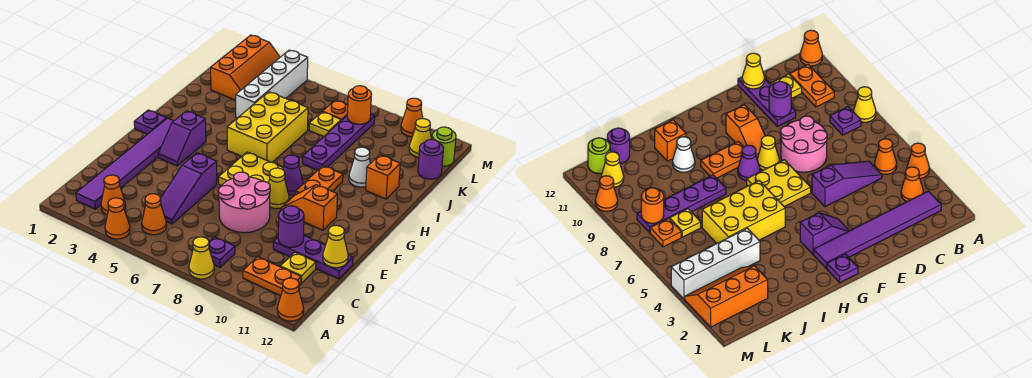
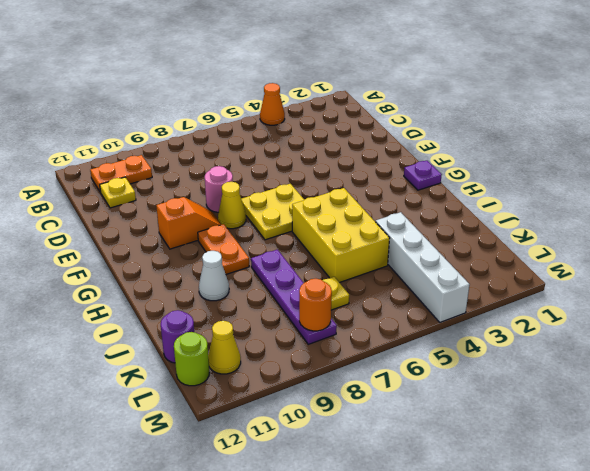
pink 1x1 round brick [205,166,233,212] -> pink 2x2 round brick [218,172,270,233]
none -> yellow 1x1 cone [189,237,214,279]
none -> orange 1x1 cone [277,278,304,321]
none -> purple 1x6 tile [76,118,173,209]
none -> orange 1x1 cone [101,175,126,215]

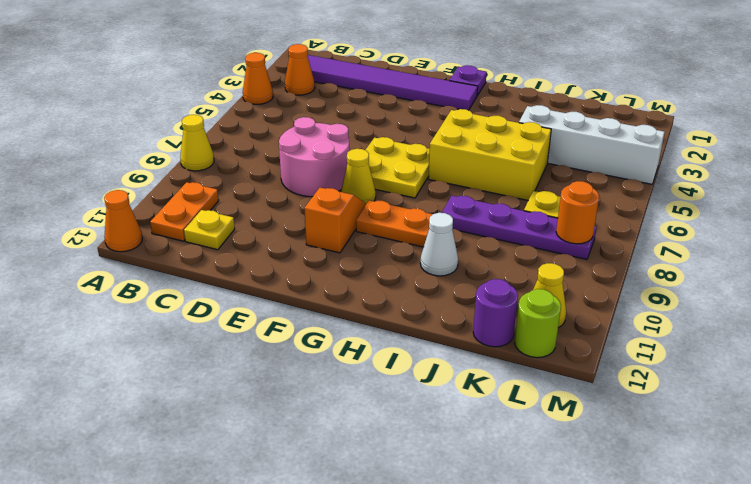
none -> orange 1x1 cone [142,194,167,235]
none -> purple 1x1 plate [209,237,235,267]
none -> purple 1x3 slope [161,153,217,224]
none -> purple 1x3 plate [273,236,353,279]

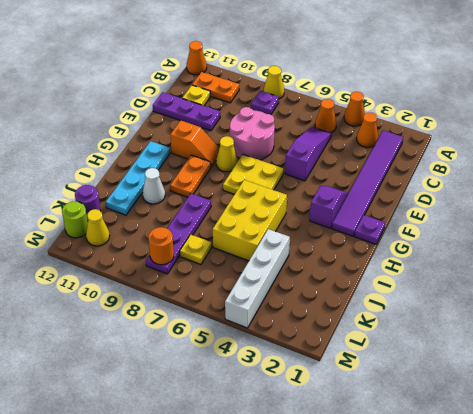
cyan 1x4 plate [106,141,170,215] -> orange 1x1 brick [366,155,400,199]
none -> purple 1x1 cone [283,155,303,195]
none -> orange 2x3 slope [211,35,280,100]
none -> orange 1x1 plate [323,100,348,121]
none -> orange 1x1 cone [401,98,423,137]

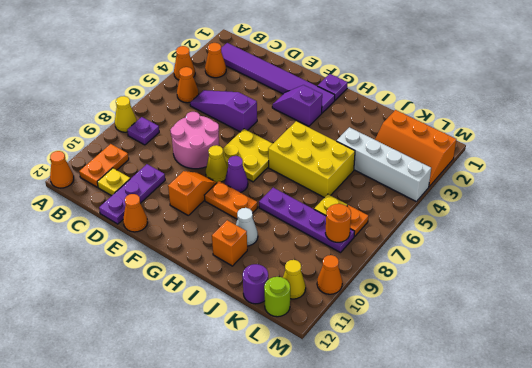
orange 1x1 cone [123,194,148,232] -> none
none -> purple 1x1 round brick [278,206,304,248]
none -> yellow 1x1 cone [323,225,348,268]

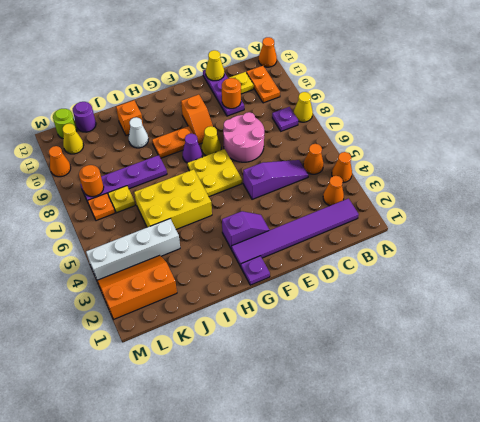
orange 1x1 round brick [222,78,241,109] -> purple 1x1 round brick [278,206,304,248]

